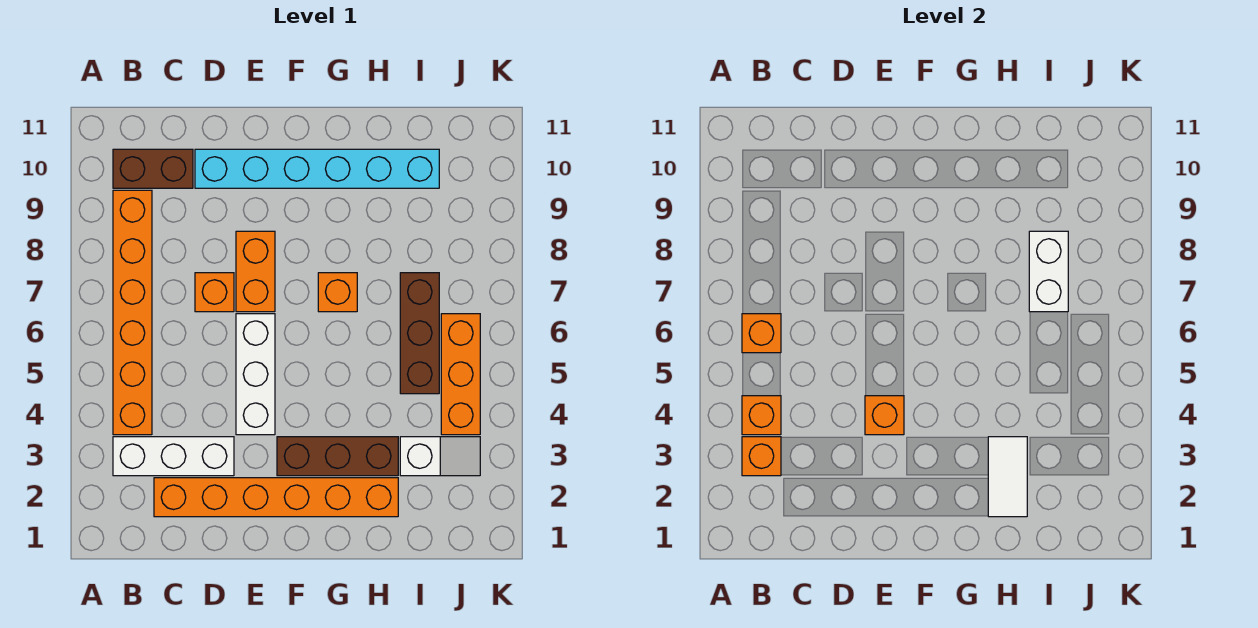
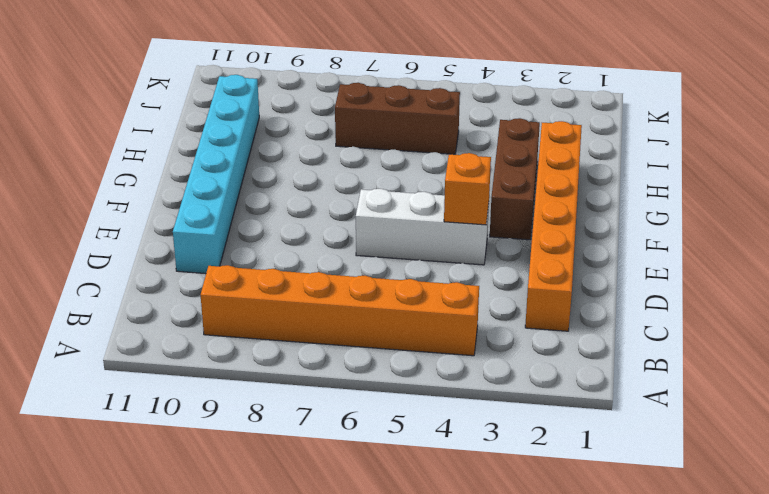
none -> white 1x3 brick [113,437,234,476]
none -> brown 1x2 brick [113,149,193,188]
none -> orange 1x1 brick [195,273,234,312]

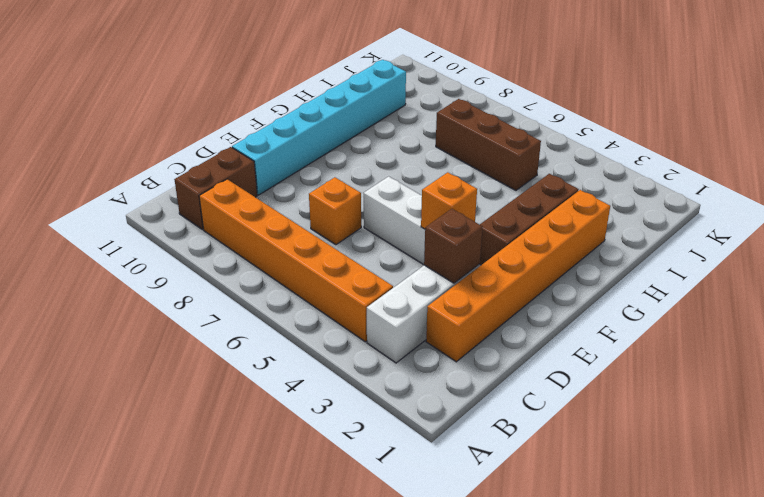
brown 1x1 brick [424,209,482,283] -> none
none -> orange 1x2 brick [236,231,275,312]
none -> orange 1x1 brick [318,273,357,312]
none -> white 1x2 slope [400,437,480,476]

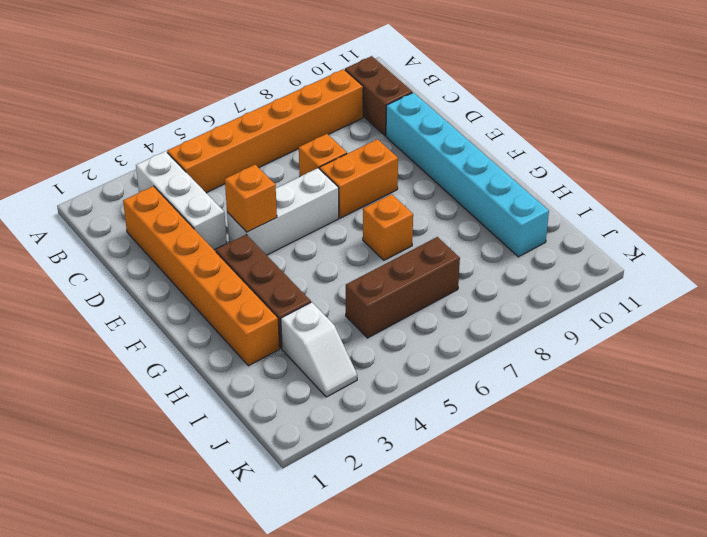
none -> orange 1x3 brick [441,314,480,435]
none -> orange 1x1 brick [742,437,781,476]
none -> orange 1x1 brick [742,396,781,435]

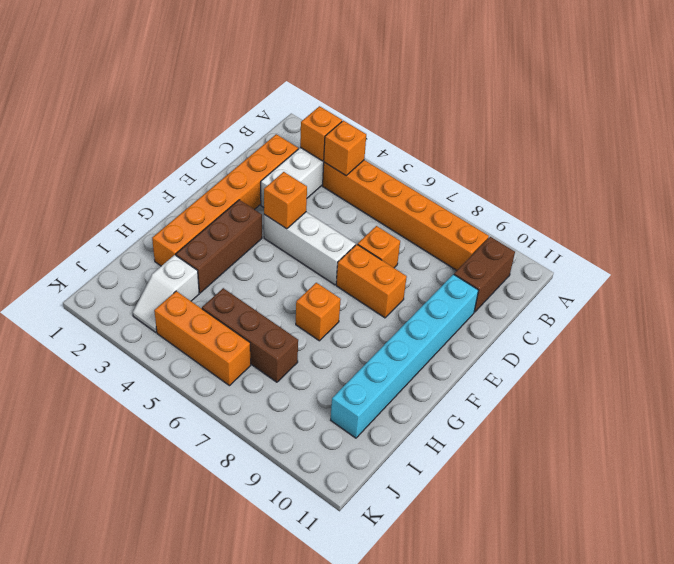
none -> orange 1x1 brick [742,314,781,353]
none -> white 1x2 tile [988,437,1027,517]
none -> white 1x2 brick [1029,231,1068,312]

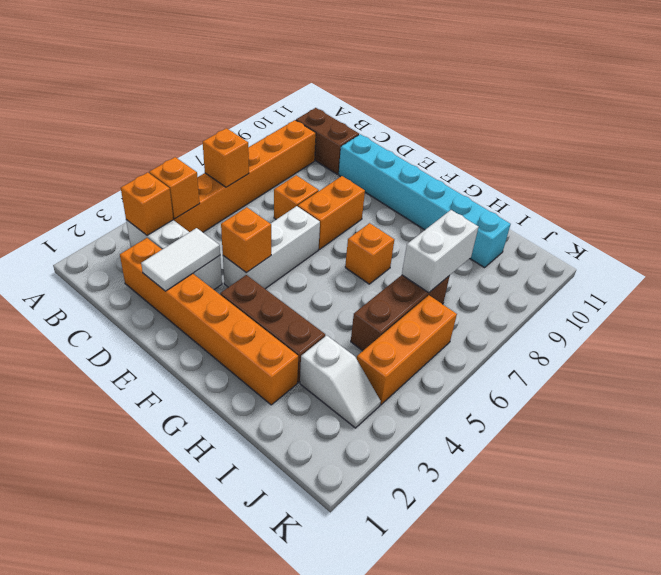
white 1x2 tile [141,228,220,291] -> white 1x2 tile moved to [988,437,1027,517]

